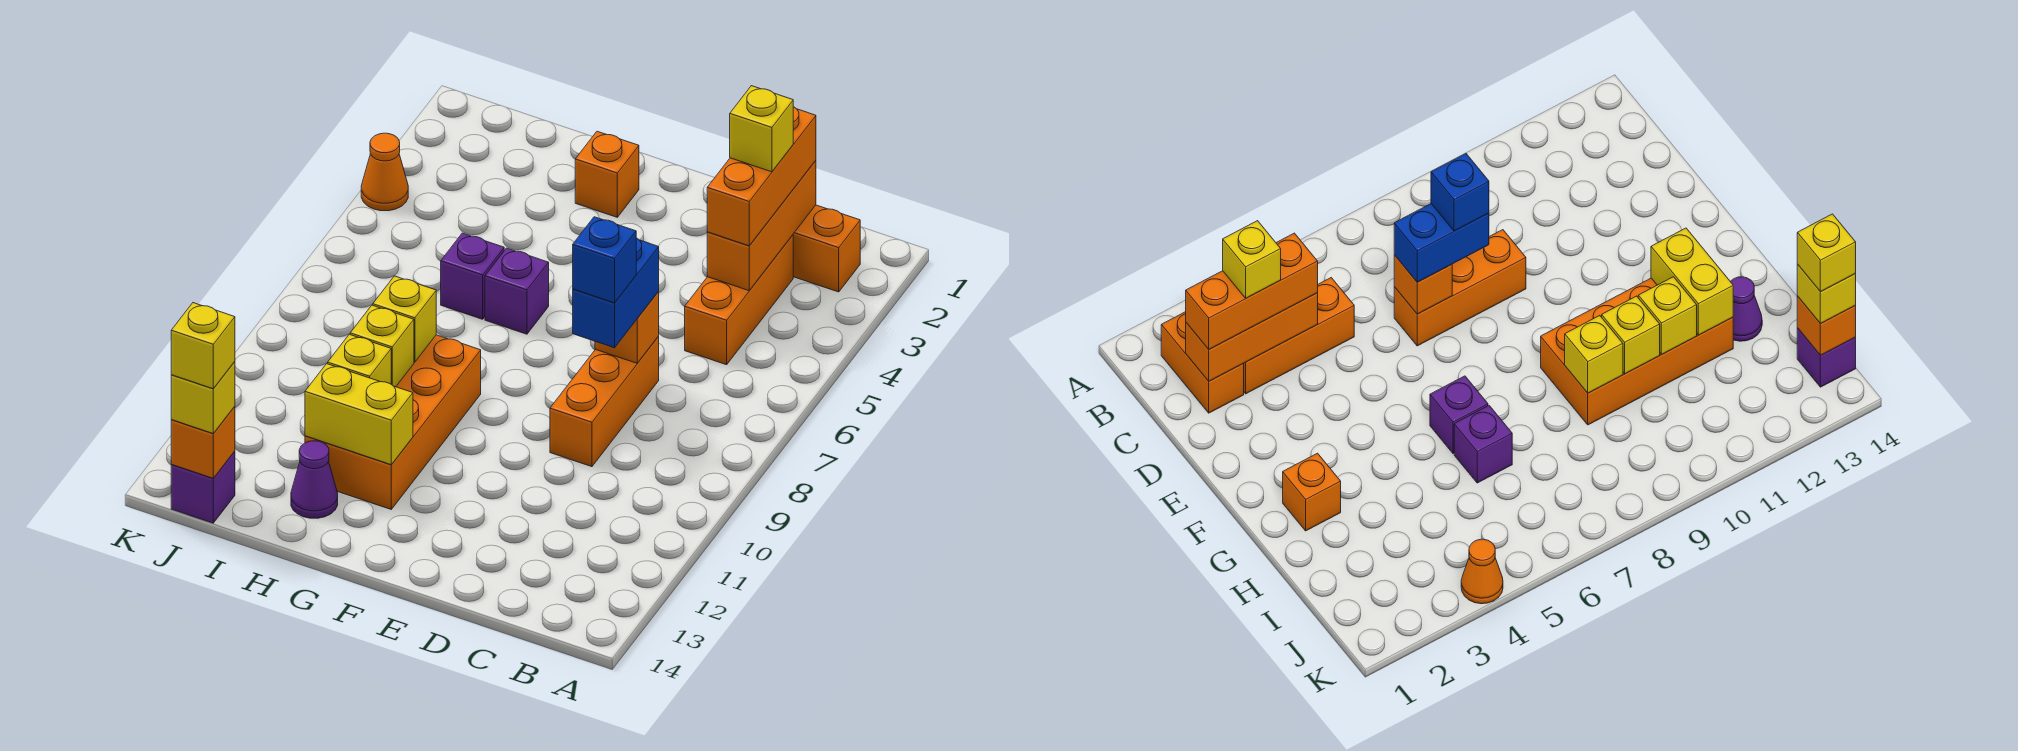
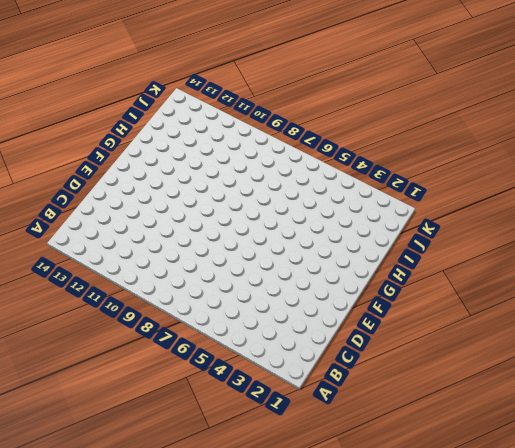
none -> orange 1x2 brick [793,205,860,292]
none -> orange 1x3 brick [685,235,793,365]
none -> orange 1x3 brick [550,336,659,467]

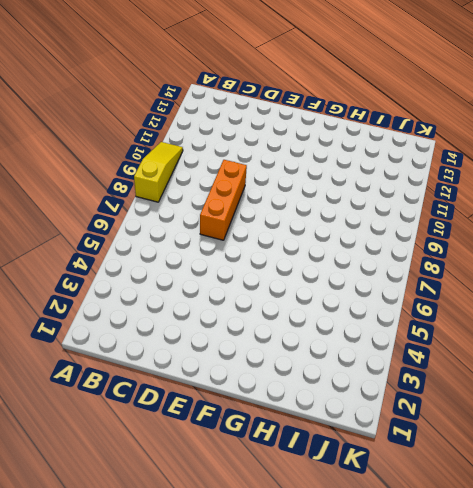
yellow 1x3 slope [134,142,183,202] -> none
none -> orange 1x2 brick [793,205,860,292]
none -> orange 1x3 brick [685,235,793,365]
none -> orange 1x1 brick [575,131,639,217]

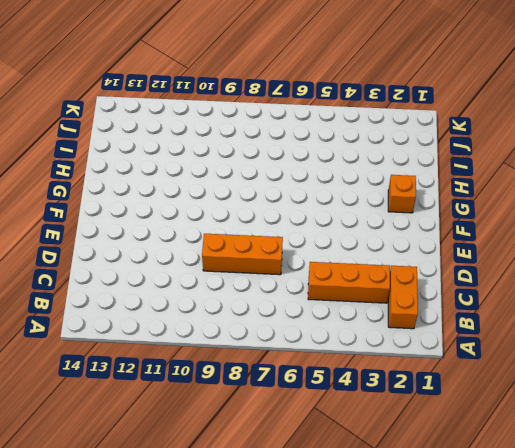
none -> purple 1x1 brick [485,248,549,334]
none -> orange 2x4 brick [305,335,481,509]
none -> purple 1x1 brick [441,233,504,319]

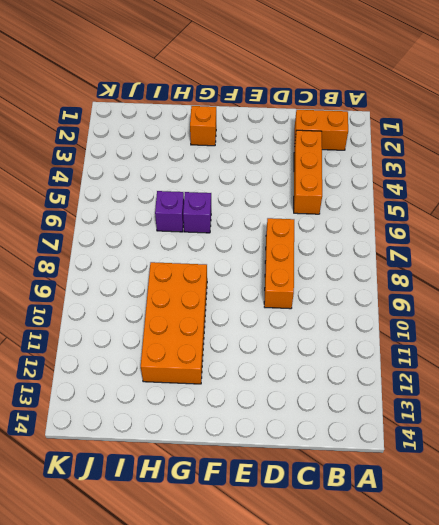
none -> purple 1x1 cone [291,441,338,518]
none -> purple 1x1 brick [171,451,235,523]
none -> orange 1x1 cone [361,133,408,211]

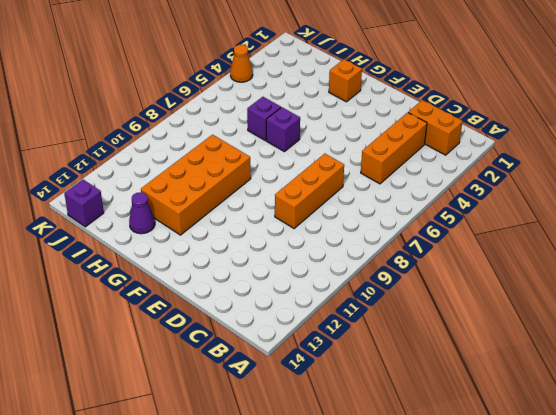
none -> orange 1x3 brick [707,161,816,291]
none -> orange 1x1 brick [595,292,659,363]
none -> yellow 1x2 brick [305,364,413,465]

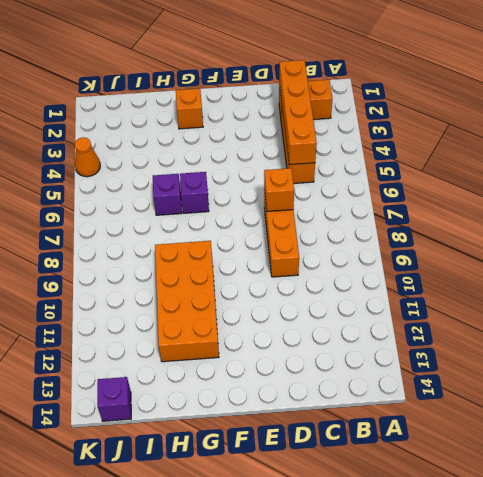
orange 1x4 brick [279,60,317,165] -> orange 1x3 brick [707,161,816,291]
none -> purple 1x1 cone [291,441,338,518]
none -> yellow 1x2 brick [305,364,413,465]
none -> yellow 1x1 brick [373,276,436,362]

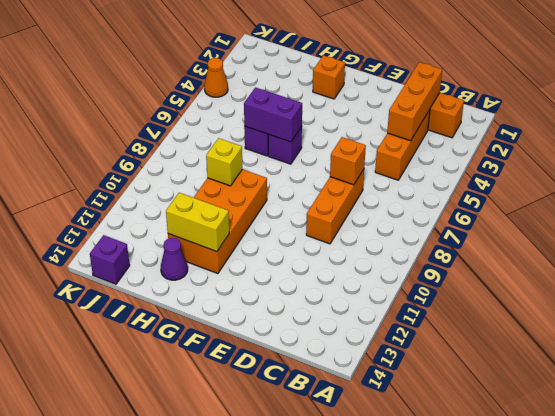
purple 1x2 brick [244,88,302,142] -> none
none -> yellow 1x1 brick [350,305,414,387]
none -> yellow 1x1 brick [328,334,391,384]
none -> orange 1x1 brick [171,407,235,478]

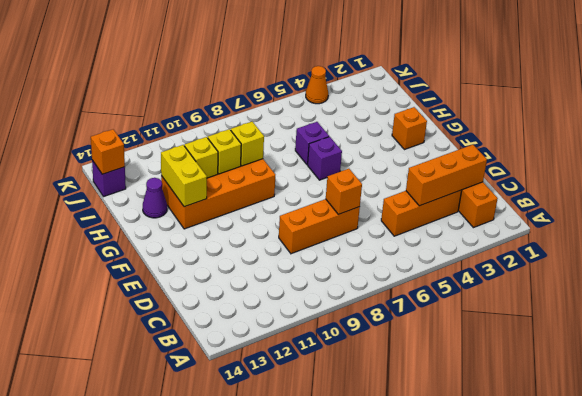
none -> orange 1x3 brick [707,107,816,246]
none -> blue 1x2 brick [573,238,659,348]
none -> yellow 1x1 brick [171,362,235,433]

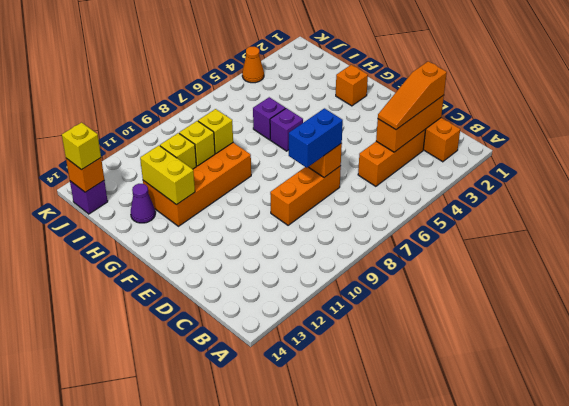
orange 1x3 slope [378,61,447,130] -> orange 1x3 brick [707,107,816,246]
none -> yellow 1x1 brick [730,86,793,172]
none -> blue 1x1 brick [573,217,636,303]
none -> yellow 1x1 brick [171,303,235,389]

